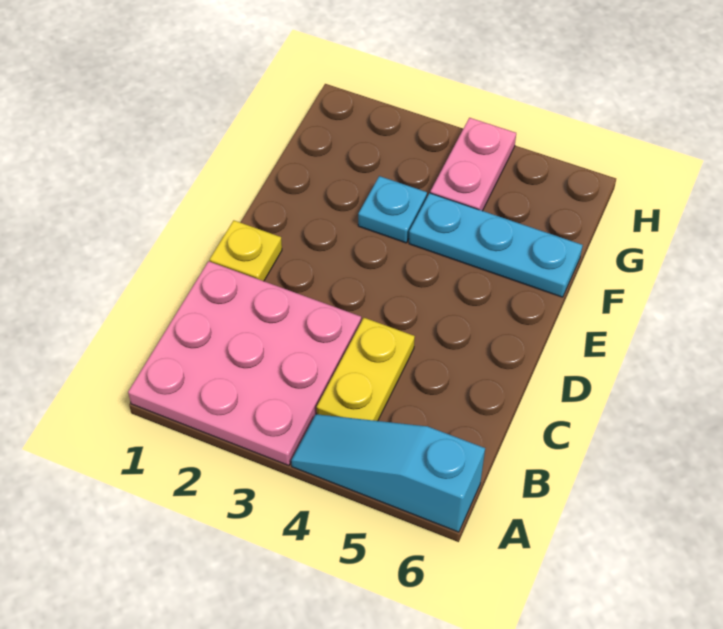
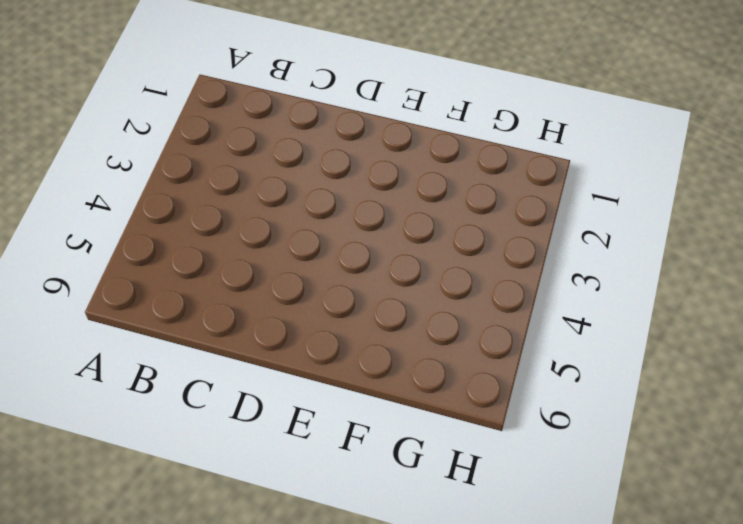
none -> pink 3x3 plate [128,261,361,466]
none -> cyan 1x3 slope [291,414,485,532]

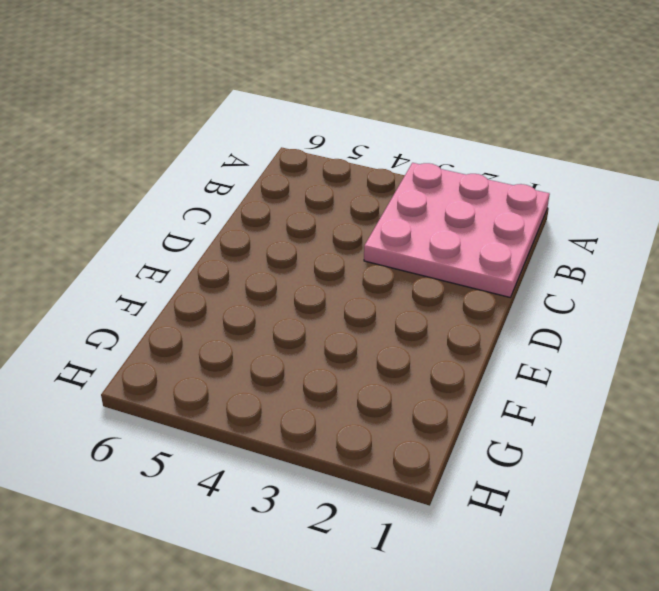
none -> cyan 1x3 slope [291,414,485,532]
none -> yellow 1x2 plate [317,318,415,421]

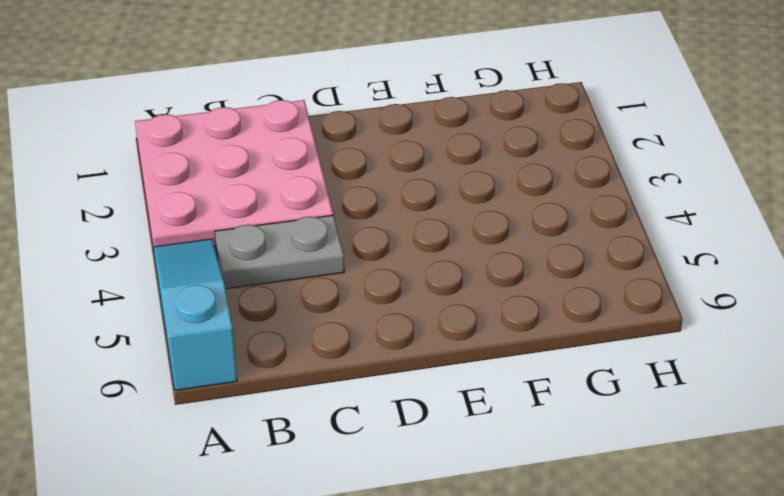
grey 1x2 plate [215,215,344,289] -> yellow 1x2 plate [317,318,415,421]
none -> yellow 1x1 plate [210,220,282,281]
none -> cyan 1x1 plate [358,176,427,243]

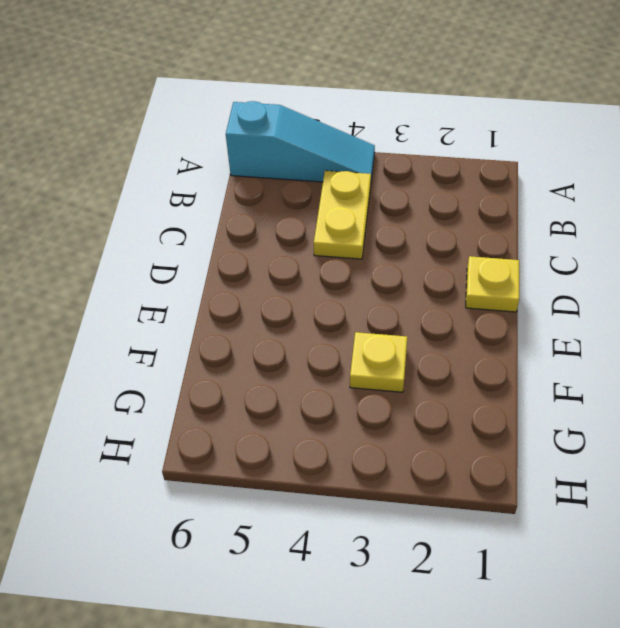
yellow 1x1 plate [350,332,407,392] -> cyan 1x1 plate [358,176,427,243]
none -> pink 3x3 plate [128,261,361,466]
none -> cyan 1x3 plate [409,193,583,297]

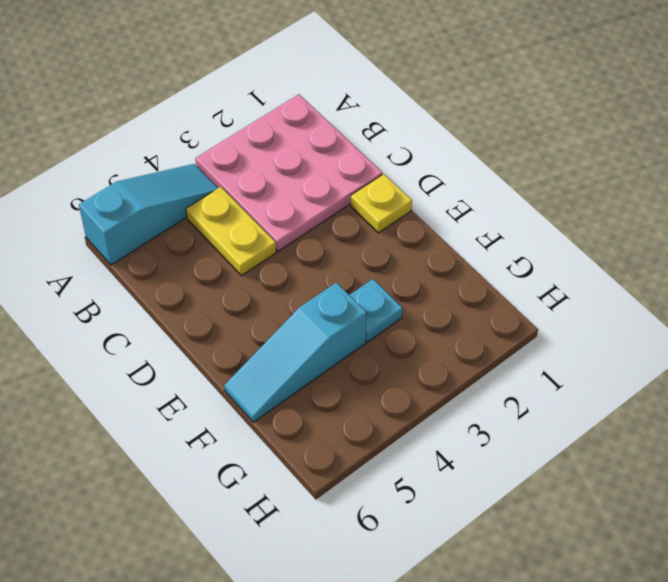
cyan 1x3 slope [224,282,366,422] -> cyan 1x3 plate [409,193,583,297]
none -> pink 1x2 plate [430,118,516,211]

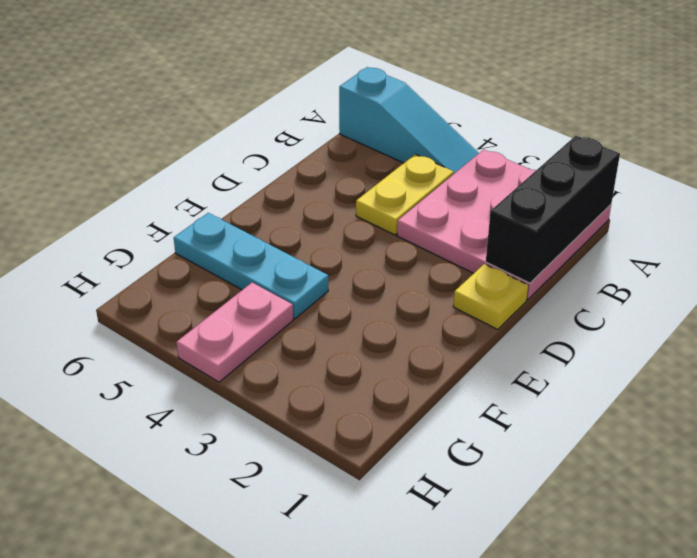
black 1x3 brick [486,136,620,283] -> none
none -> cyan 1x1 plate [358,176,427,243]

